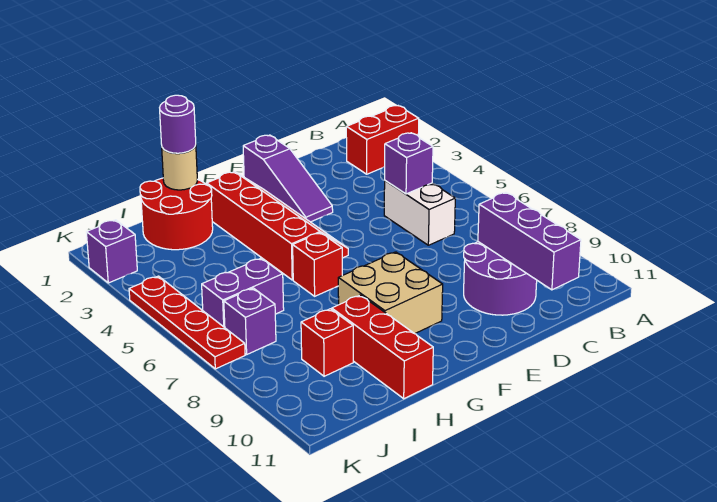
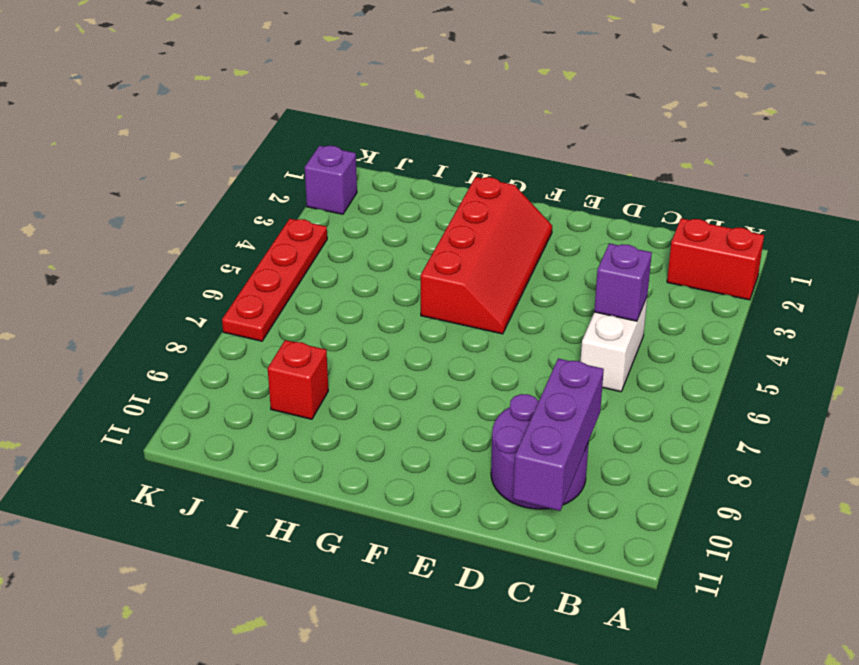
none -> purple 1x3 slope [243,135,333,222]
none -> tan 2x2 brick [338,252,443,334]
none -> red 1x1 brick [293,233,342,296]

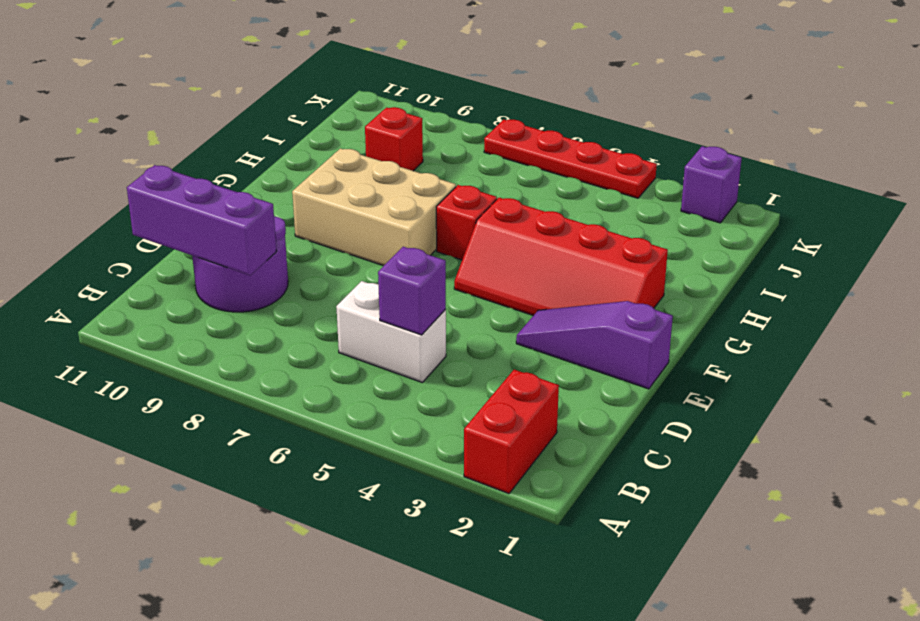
tan 2x3 brick [292,149,456,266] -> tan 2x2 brick [338,252,443,334]
none -> red 2x2 round brick [140,178,213,250]
none -> red 1x3 brick [332,295,433,399]
none -> purple 1x2 brick [202,258,284,328]

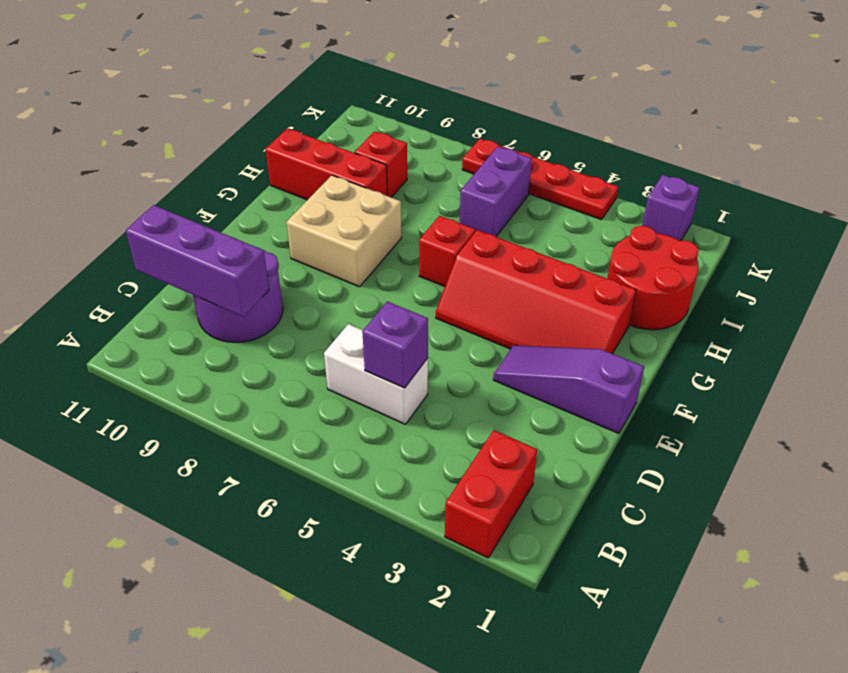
none -> purple 1x1 brick [224,288,276,354]
none -> tan 1x1 round brick [162,145,197,190]
none -> purple 1x1 round brick [160,95,196,153]

